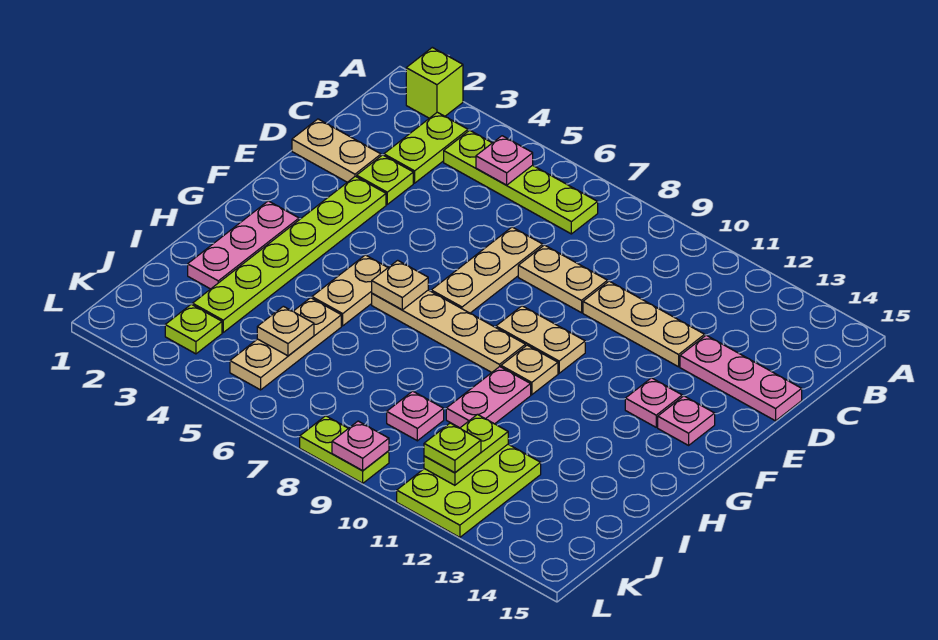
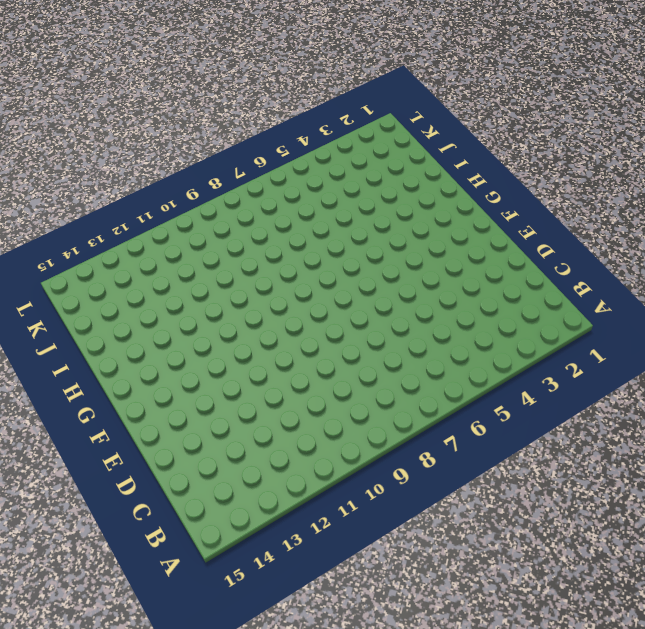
none -> lime 1x1 brick [406,47,463,118]
none -> lime 1x2 plate [384,112,468,183]
none -> lime 1x4 plate [444,130,598,234]

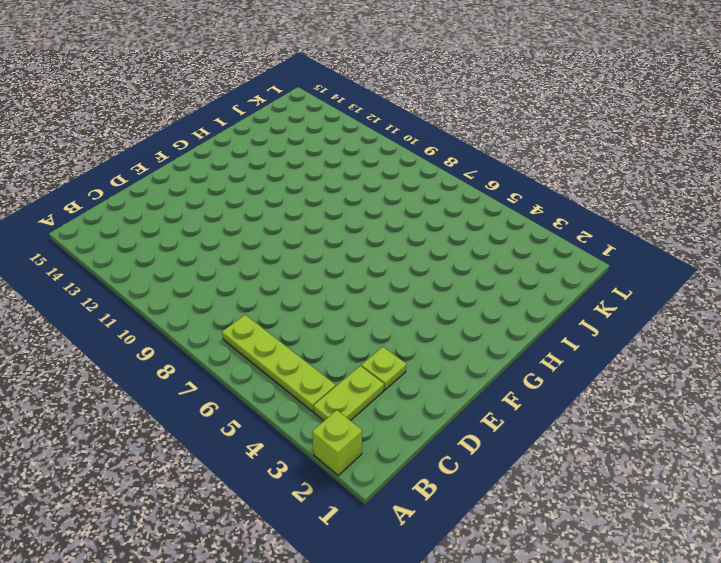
none -> tan 1x2 plate [292,119,381,182]
none -> tan 1x3 plate [431,227,543,313]
none -> tan 1x2 plate [518,245,608,313]

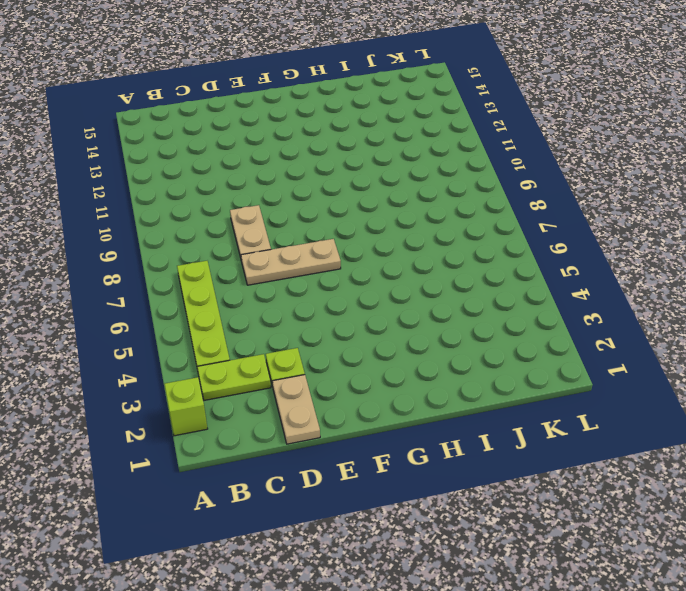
none -> tan 1x3 plate [583,281,705,367]
none -> pink 1x3 plate [680,335,802,421]
none -> lime 1x6 plate [193,176,386,332]

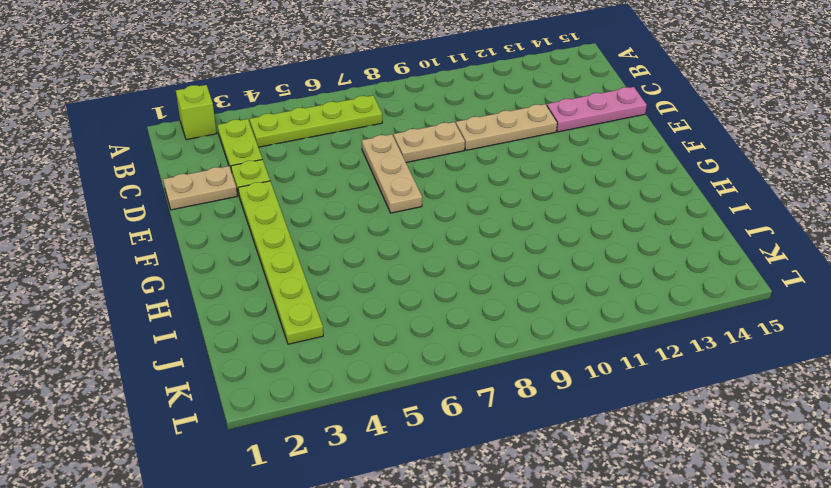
none -> tan 1x2 plate [496,306,585,373]
none -> pink 1x1 plate [625,378,682,427]
none -> pink 1x1 plate [658,396,715,445]

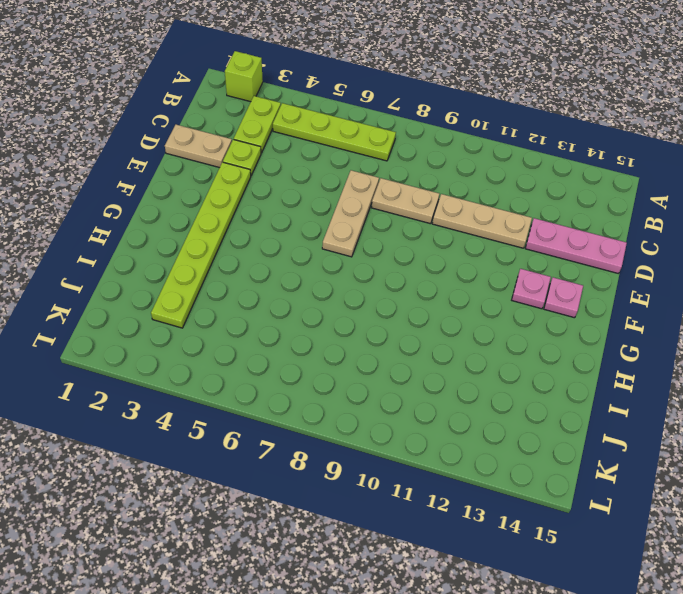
none -> tan 1x2 plate [496,306,585,373]
none -> pink 1x3 plate [188,201,299,289]
none -> tan 1x2 plate [312,255,388,326]

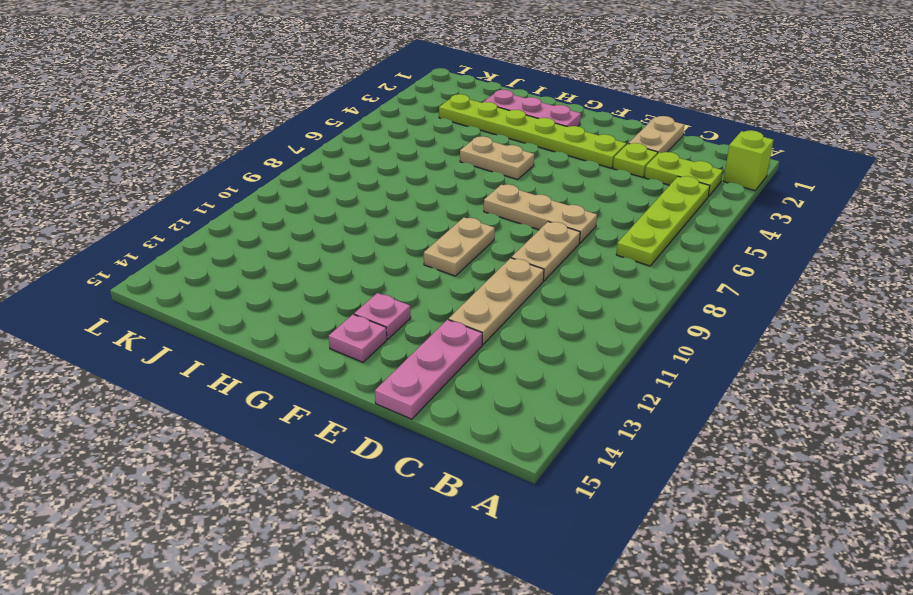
none -> tan 1x4 plate [372,290,526,372]
none -> tan 1x1 plate [501,345,558,395]
none -> pink 1x2 plate [446,367,531,428]

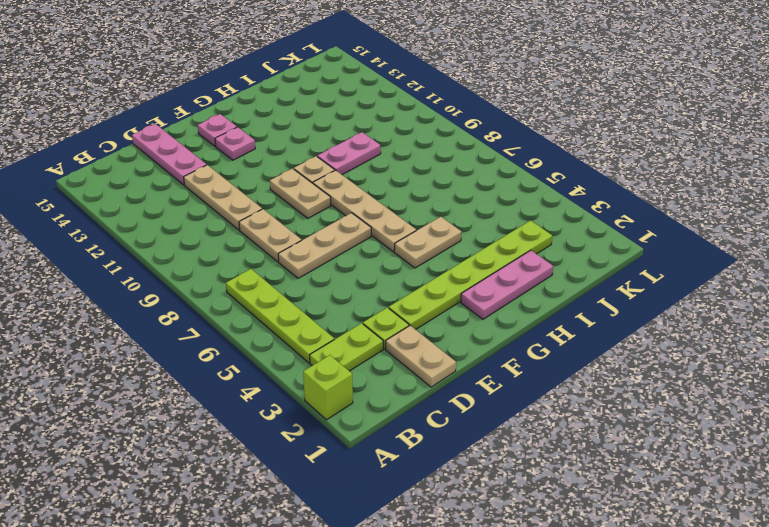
none -> tan 1x3 plate [230,298,341,390]
none -> pink 1x1 plate [387,391,444,441]
none -> lime 2x3 plate [397,444,541,537]

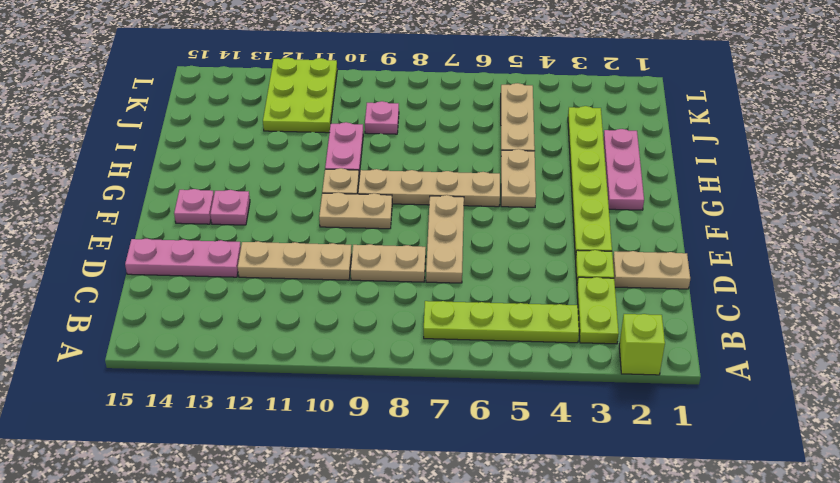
none -> lime 1x1 plate [165,304,222,354]
none -> lime 1x2 plate [300,416,389,483]
none -> pink 1x1 plate [476,136,533,185]

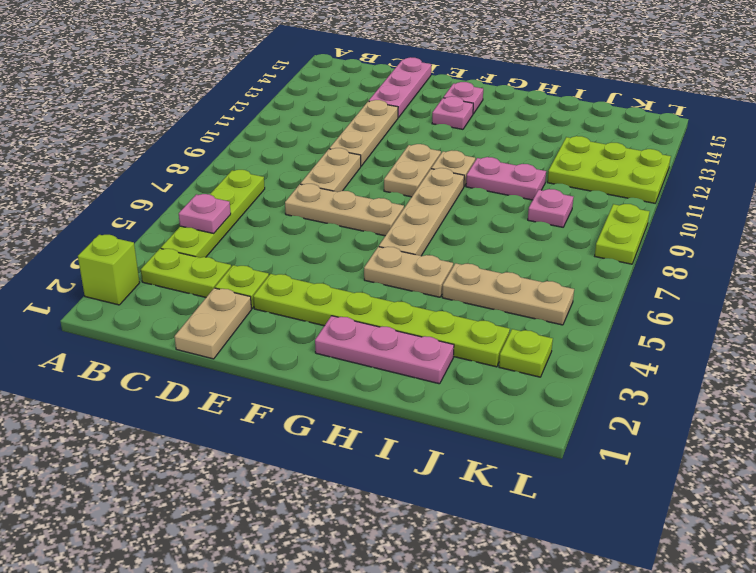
none -> tan 1x1 plate [372,260,428,310]
none -> tan 1x1 plate [257,306,314,356]
none -> lime 1x2 plate [424,414,508,485]

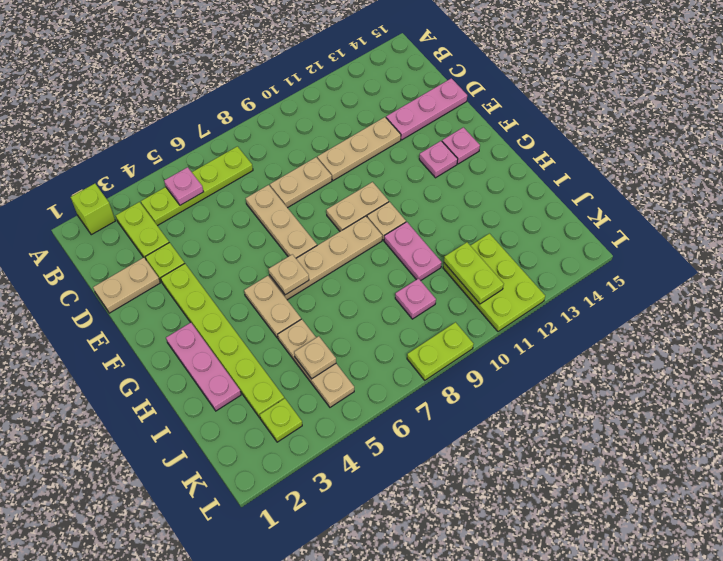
none -> pink 1x1 plate [332,421,389,470]
none -> lime 1x1 plate [424,423,481,473]

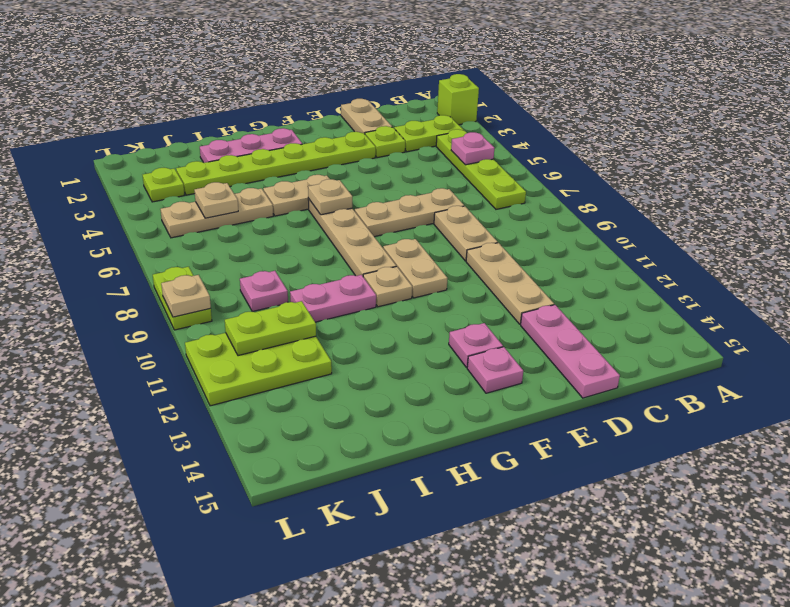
tan 1x1 plate [161,275,211,317] -> pink 1x1 plate [332,421,389,470]
none -> lime 1x1 plate [424,423,481,473]

